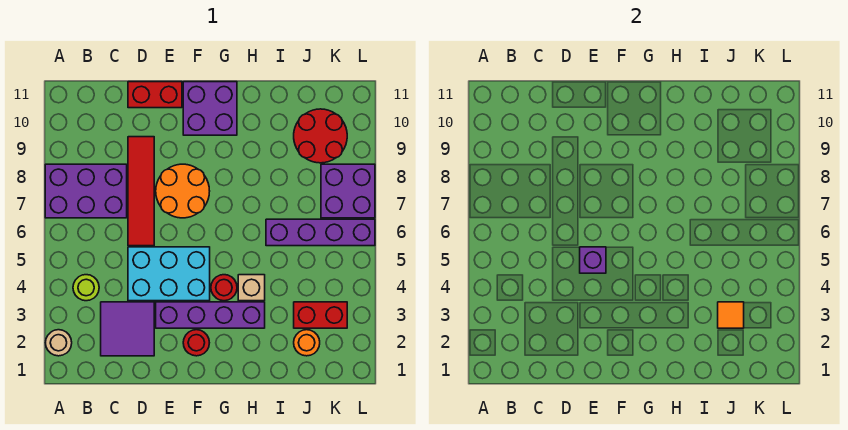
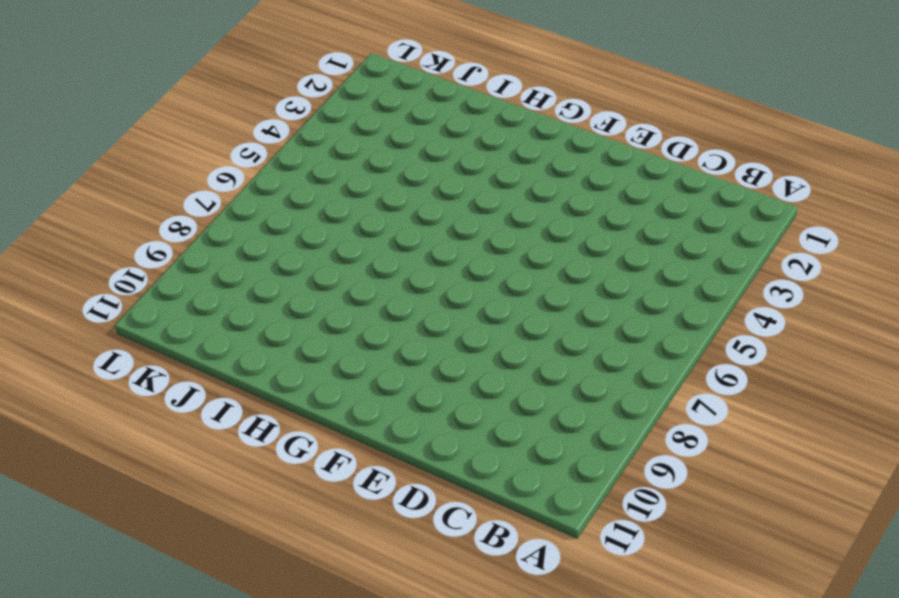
none -> tan 1x1 round brick [45,330,72,356]
none -> purple 2x3 brick [45,164,127,218]
none -> lime 1x1 round brick [73,275,99,301]

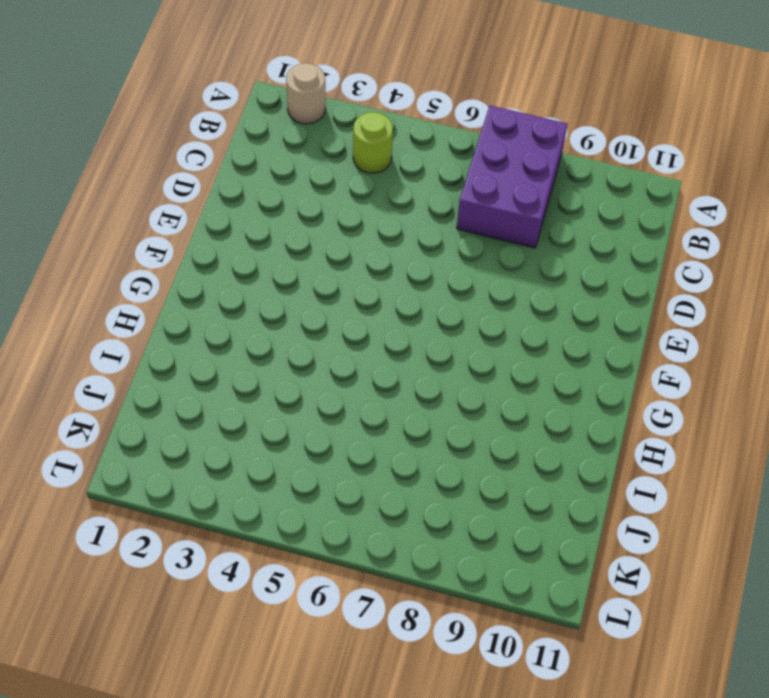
none -> purple 2x2 tile [101,302,154,356]
none -> cyan 2x3 brick [128,247,210,301]
none -> red 1x4 tile [128,137,154,246]

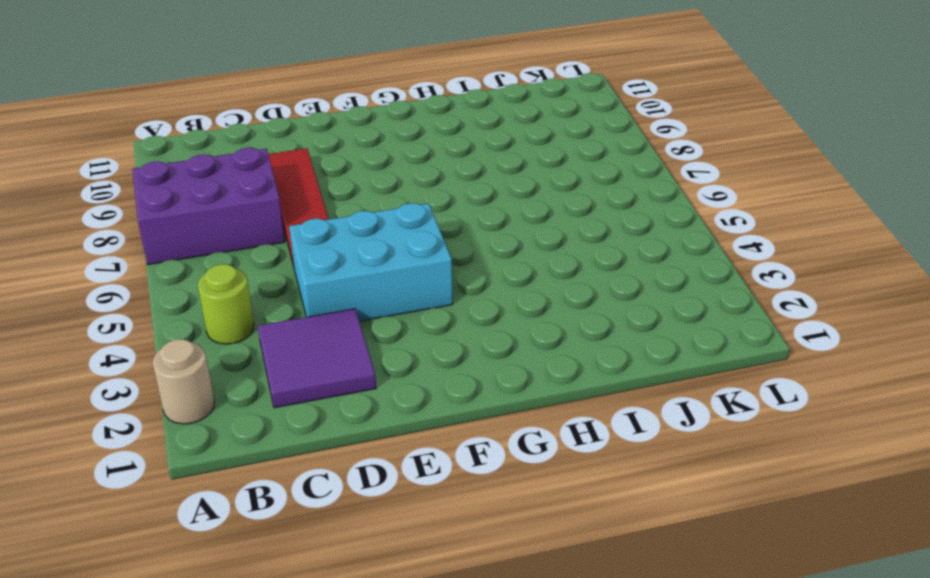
none -> red 1x2 brick [128,82,182,108]
none -> purple 1x4 brick [156,302,265,328]
none -> orange 2x2 round brick [156,164,210,218]

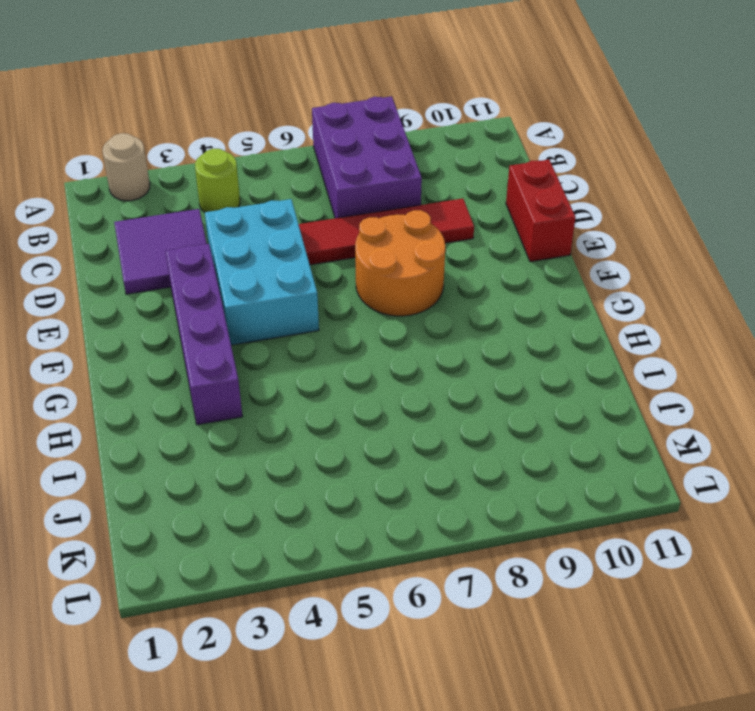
none -> red 1x1 round brick [183,330,209,356]
none -> purple 2x2 brick [183,82,237,135]
none -> red 1x1 round brick [211,275,237,301]

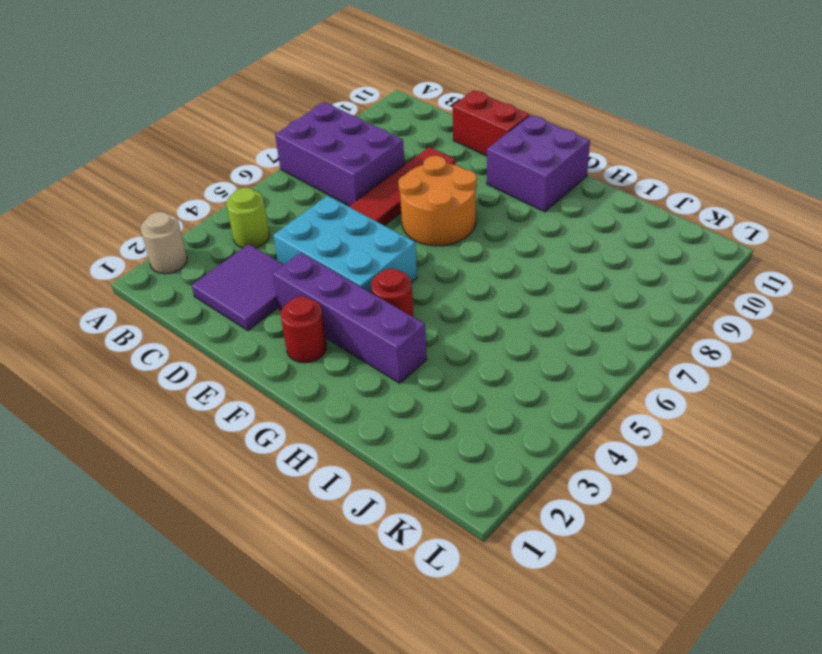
none -> tan 1x1 brick [238,275,265,301]
none -> purple 1x4 brick [266,219,375,246]
none -> orange 1x1 round brick [294,330,320,356]

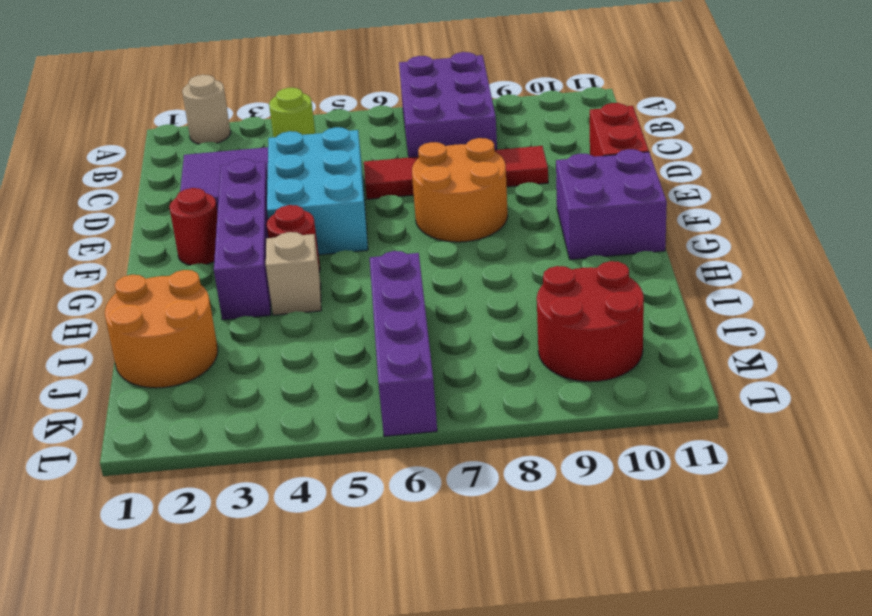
orange 2x2 round brick [105,270,218,388] -> orange 1x1 round brick [294,330,320,356]
none -> red 1x2 brick [294,302,347,328]
none -> purple 2x2 brick [321,164,375,218]
none -> purple 1x1 brick [580,247,606,273]

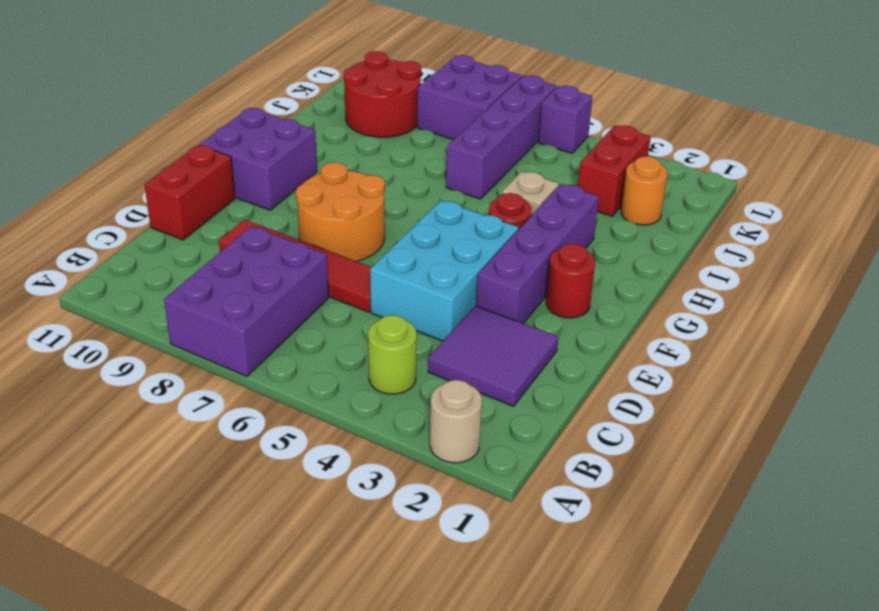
purple 1x1 brick [539,86,592,153] -> purple 1x1 brick moved to [580,247,606,273]
none -> orange 1x1 tile [718,302,744,328]

